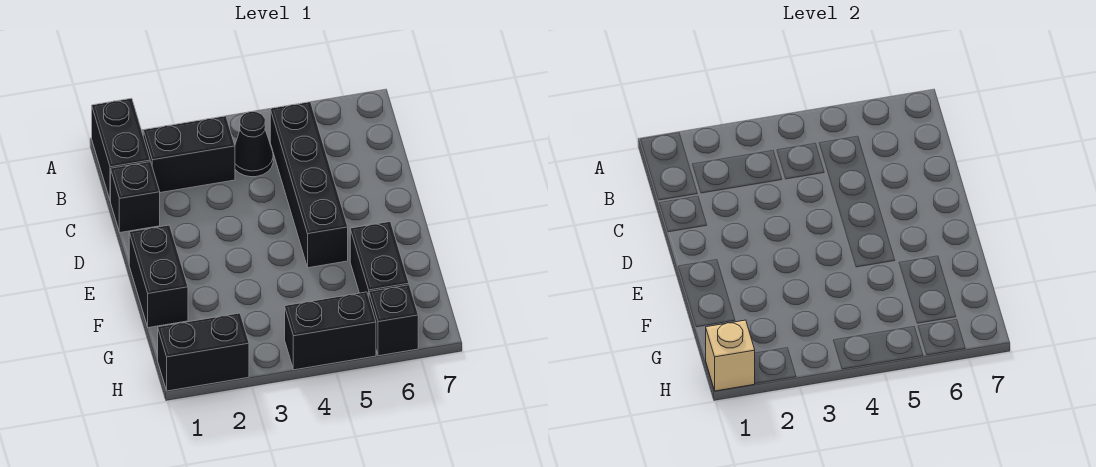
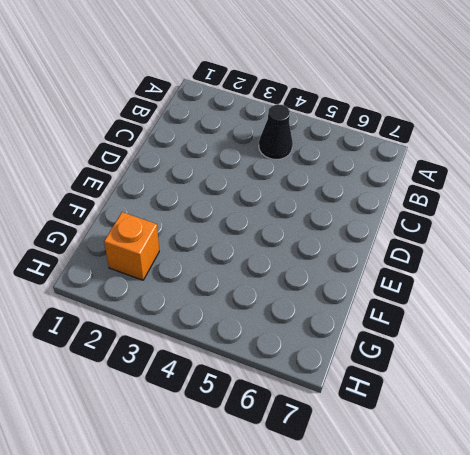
orange 1x1 brick [104,212,159,280] -> none
none -> black 1x2 brick [92,98,150,201]
none -> black 1x2 brick [143,116,235,193]

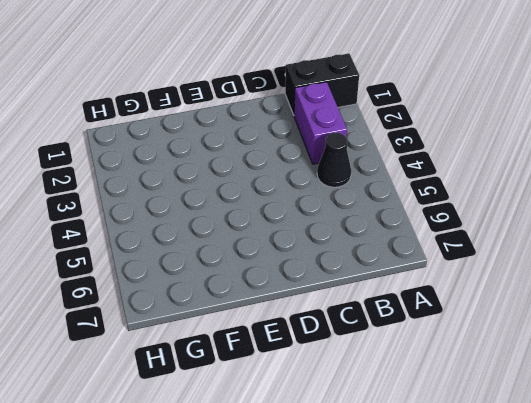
purple 1x2 brick [294,82,347,164] -> black 1x2 brick [143,116,235,193]
none -> black 1x4 brick [270,102,348,268]
none -> black 1x1 brick [111,162,160,232]

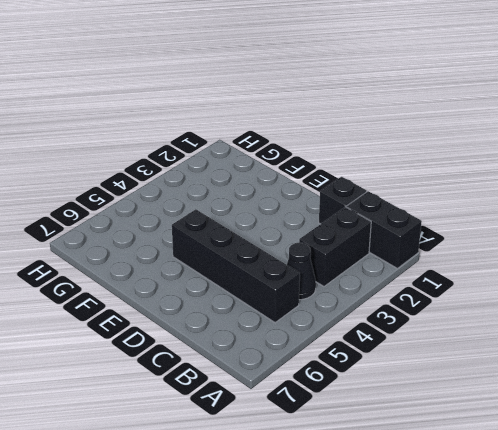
none -> black 1x2 brick [129,225,188,328]
none -> black 1x2 brick [350,222,409,296]

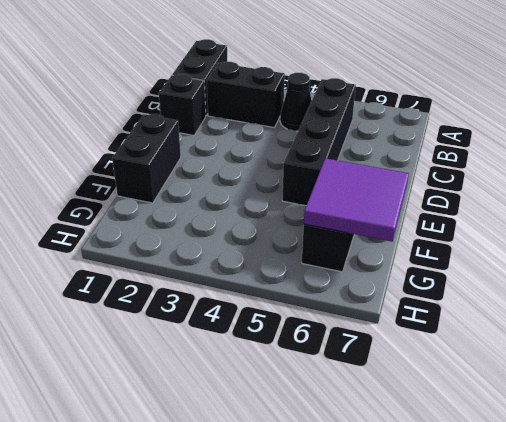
purple 2x2 tile [304,158,409,241] -> none
none -> black 1x2 brick [158,313,249,391]
none -> black 1x2 brick [285,292,376,370]

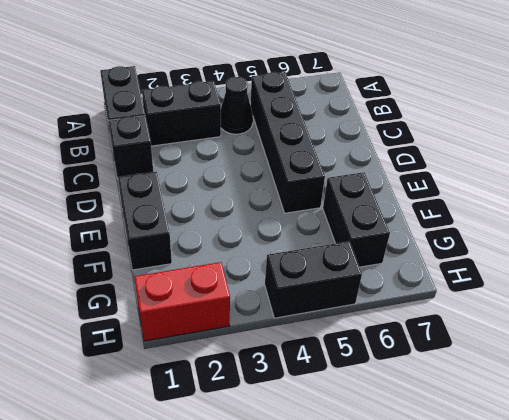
red 1x2 brick [134,262,230,341] -> black 1x2 brick [158,313,249,391]
none -> black 1x1 brick [369,285,418,356]
none -> tan 1x1 brick [706,320,755,391]

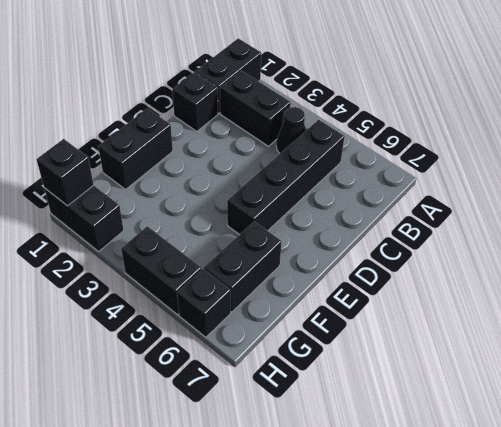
black 1x1 brick [36,139,94,206] -> tan 1x1 brick [706,320,755,391]

